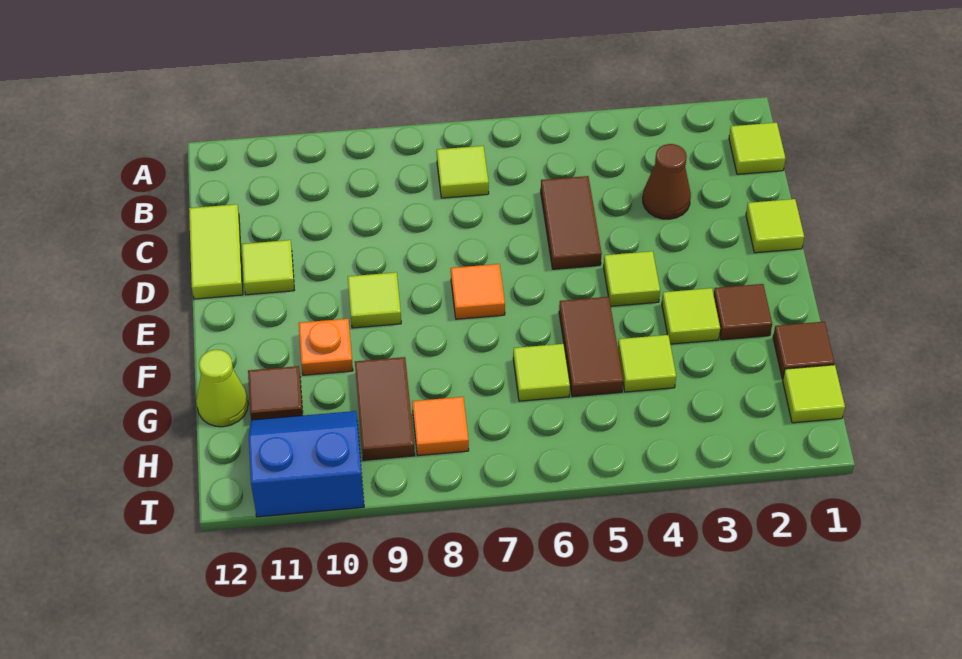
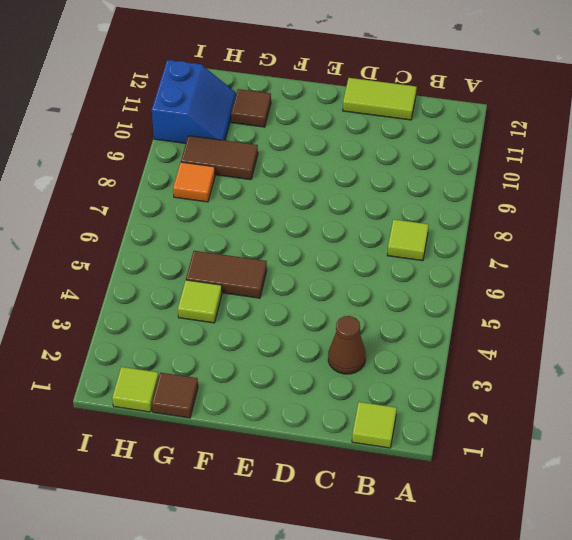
none -> brown 1x2 tile [541,176,602,269]
none -> lime 1x1 tile [746,199,804,253]
none -> lime 1x1 tile [242,240,294,295]

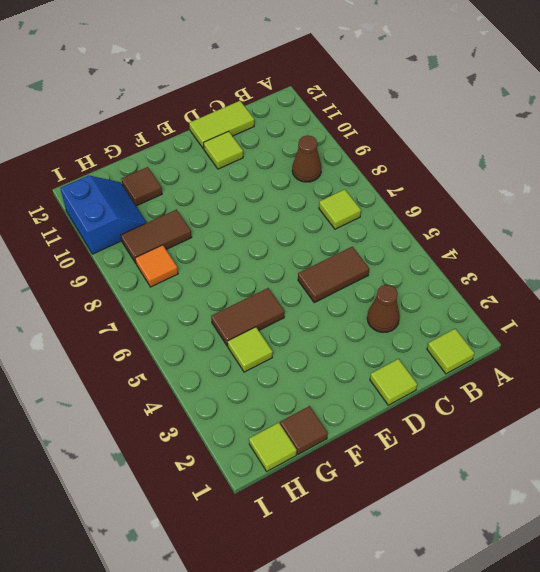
brown 1x1 cone [292,135,321,182] -> none
none -> lime 1x1 tile [604,251,660,306]
none -> orange 1x1 tile [451,264,505,319]
none -> lime 1x1 tile [348,272,401,328]

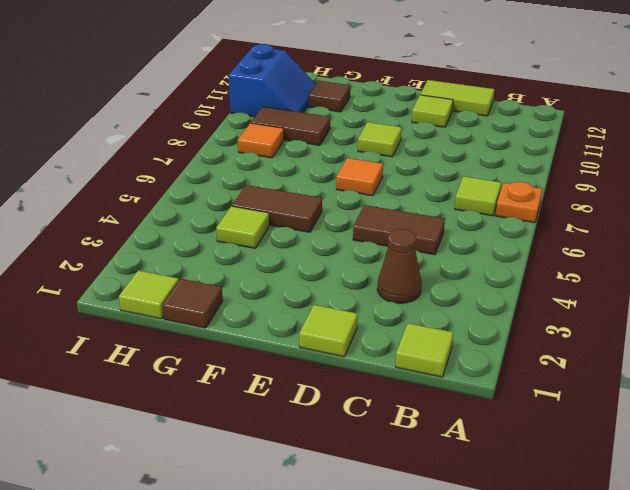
orange 1x1 plate [496,182,542,223] -> orange 1x1 plate moved to [299,319,353,375]
none -> lime 1x1 tile [604,251,660,306]
none -> brown 1x1 tile [714,284,772,340]
none -> lime 1x1 tile [662,288,720,344]

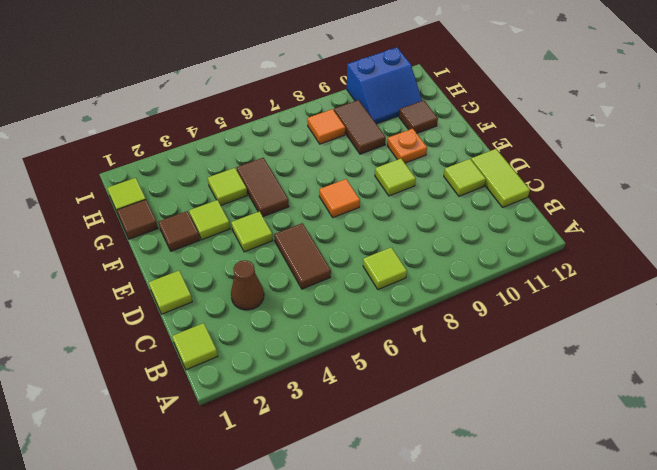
none -> lime 1x1 tile [513,344,570,401]
none -> lime 1x1 cone [196,350,248,427]

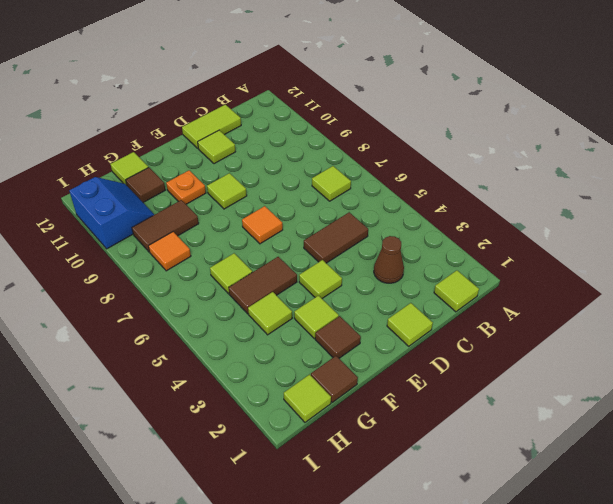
lime 1x1 tile [111,152,148,185] -> lime 1x1 cone [196,350,248,427]

